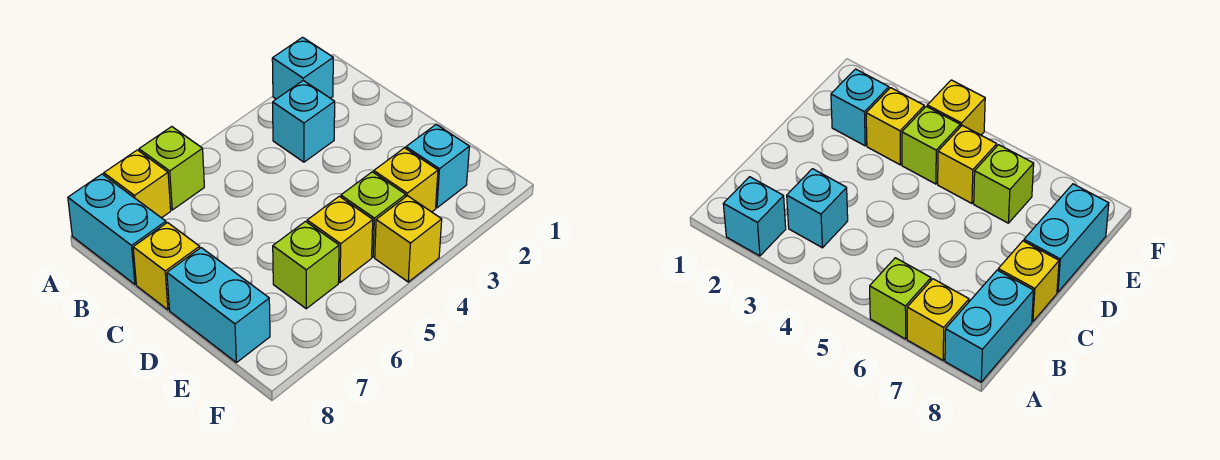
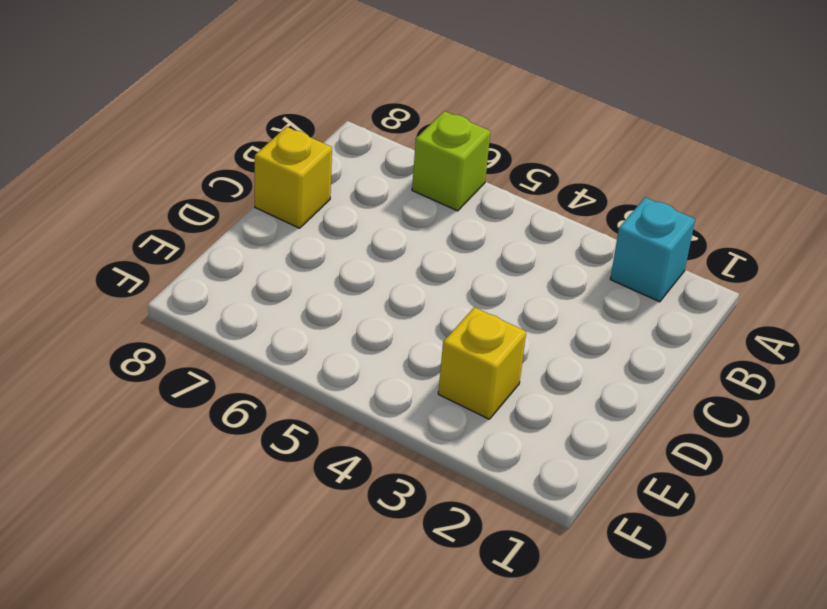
none -> yellow 1x1 brick [104,150,171,218]
none -> cyan 1x2 brick [68,174,166,284]
none -> cyan 1x1 brick [273,81,335,162]

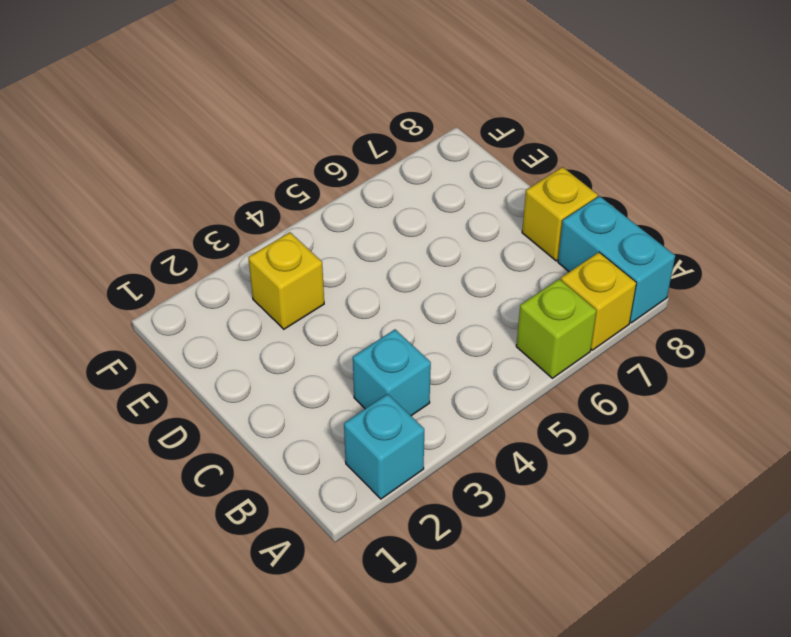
none -> cyan 1x2 brick [167,248,270,363]
none -> cyan 1x1 brick [406,125,470,208]
none -> lime 1x1 brick [341,172,406,257]

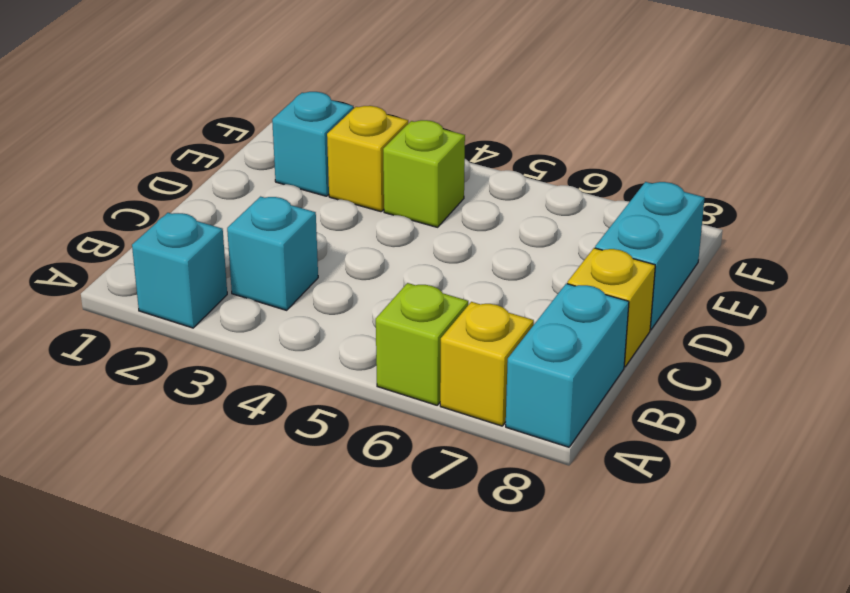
none -> yellow 1x1 brick [307,196,373,283]
none -> lime 1x1 brick [273,221,339,309]
none -> yellow 1x1 brick [375,196,442,282]

